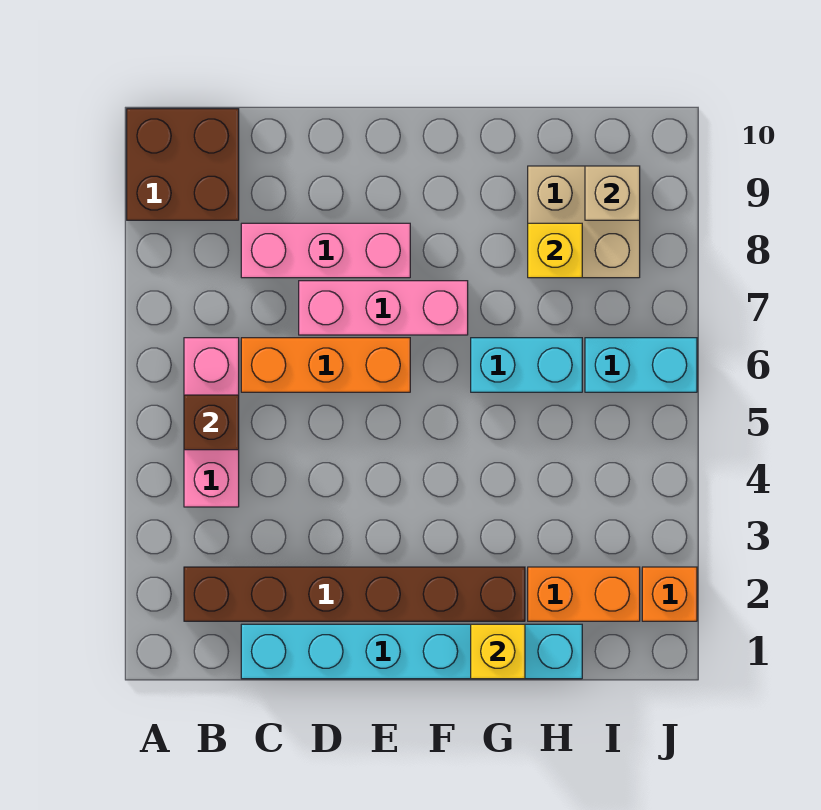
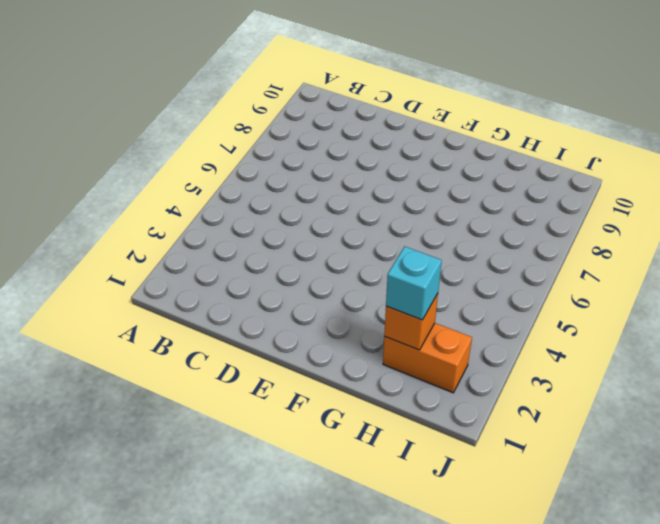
orange 1x1 brick [384,294,438,350] -> orange 1x1 brick moved to [642,567,697,621]
cyan 1x1 brick [386,247,442,320] -> none
none -> brown 2x2 brick [127,109,239,220]
none -> brown 1x6 brick [184,567,525,621]
none -> pink 1x3 brick [184,338,239,507]

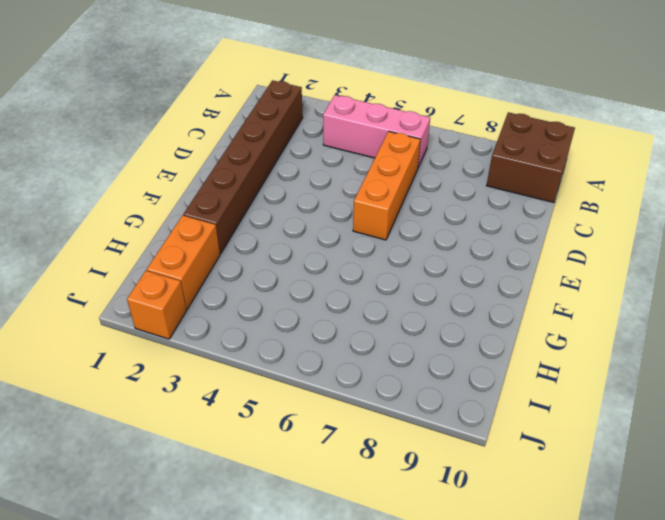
none -> cyan 1x6 brick [241,624,582,679]
none -> pink 1x3 brick [241,223,410,278]
none -> pink 1x3 brick [299,281,468,335]

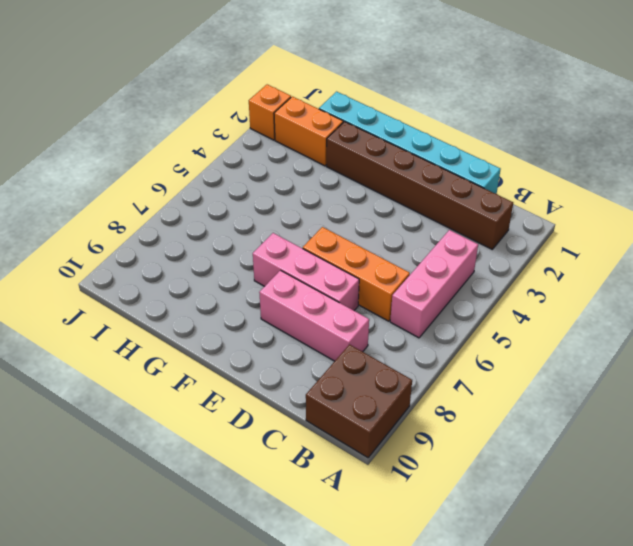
none -> cyan 1x2 brick [471,338,582,392]
none -> tan 2x2 brick [528,166,640,278]
none -> cyan 1x2 brick [585,338,697,392]

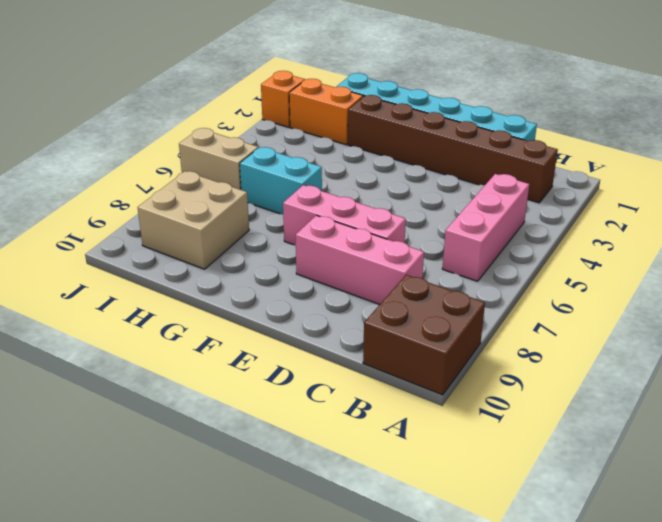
tan 1x2 brick [179,128,258,190] -> cyan 1x2 brick [585,338,697,392]
none -> orange 1x3 brick [241,338,410,392]
none -> brown 1x1 brick [184,395,239,450]
none -> yellow 1x1 brick [471,624,525,679]

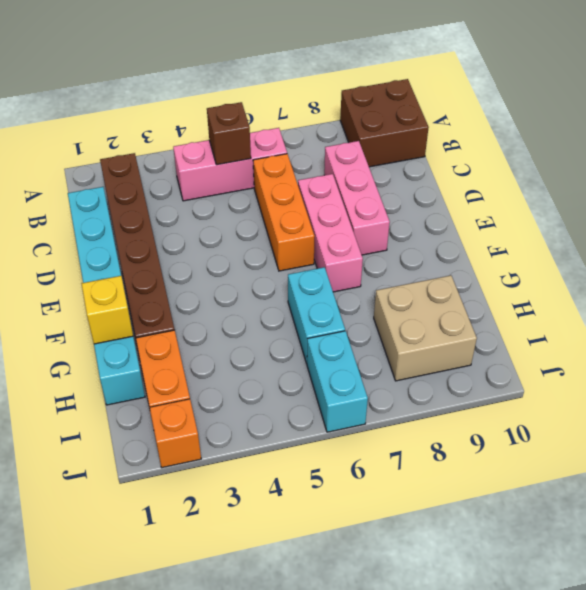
none -> yellow 1x1 brick [528,223,582,278]
none -> tan 1x1 brick [585,166,640,220]

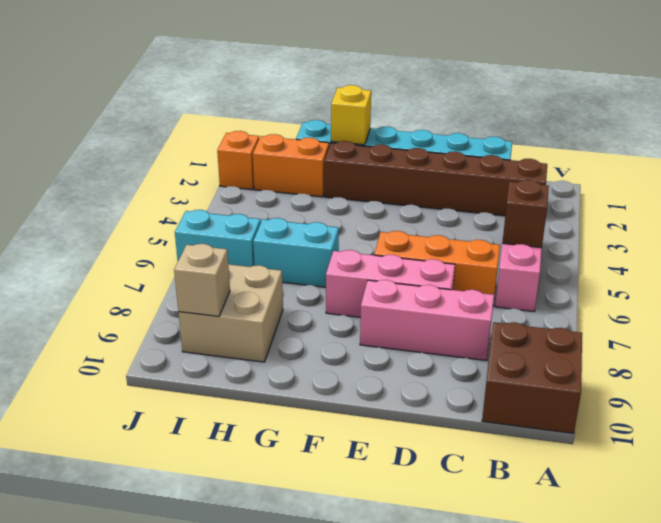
none -> yellow 1x1 brick [528,223,582,278]

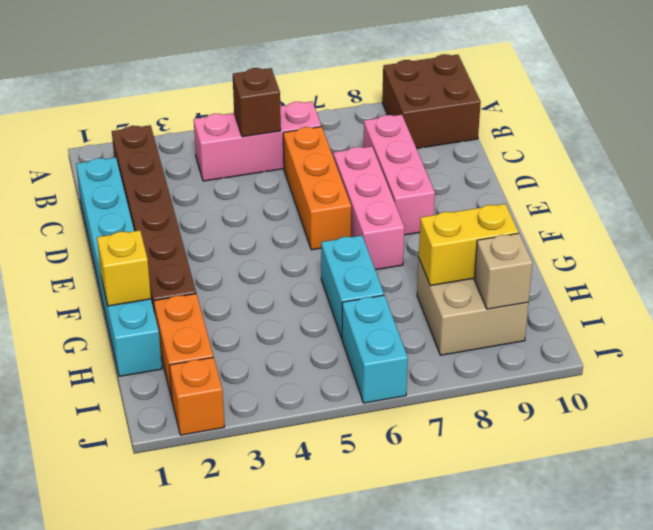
yellow 1x2 brick [419,204,519,286] -> yellow 1x1 brick [528,223,582,278]

